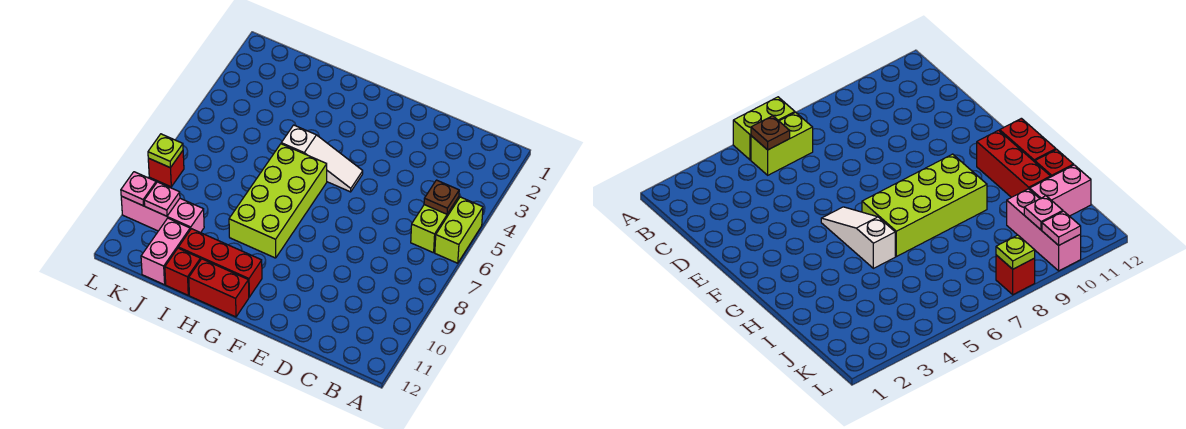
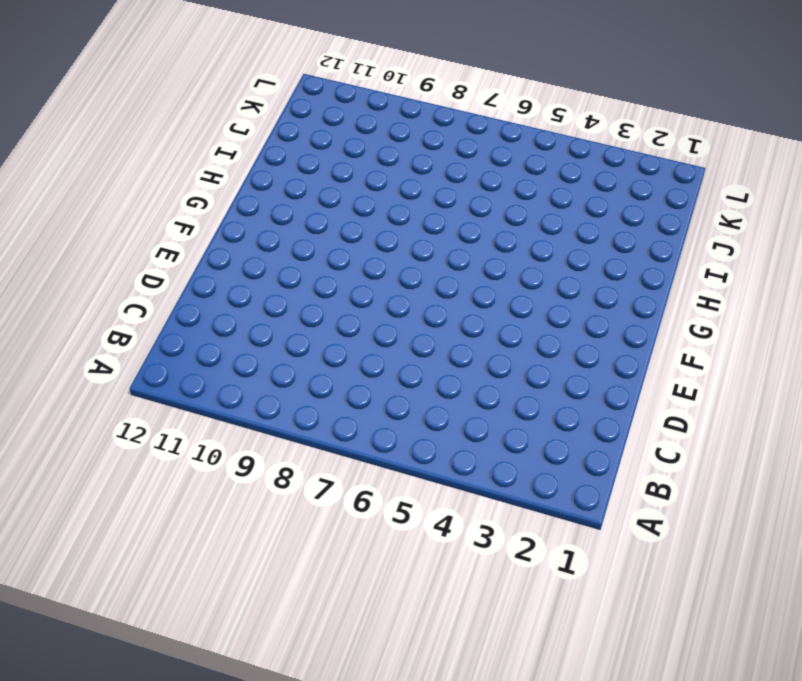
none -> lime 1x2 brick [435,197,483,263]
none -> lime 1x2 brick [411,197,459,253]
none -> white 1x3 slope [281,125,363,192]

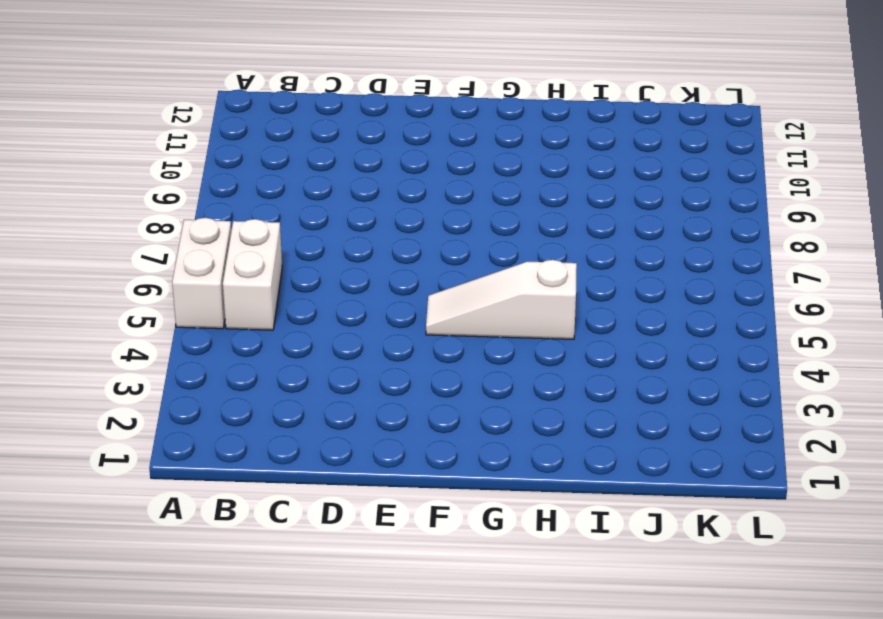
white 1x2 brick [172,218,231,329] -> lime 1x2 brick [435,197,483,263]
white 1x2 brick [223,219,282,330] -> lime 1x2 brick [411,197,459,253]
none -> lime 2x4 brick [229,144,327,258]
none -> red 1x3 brick [178,229,262,297]
none -> red 1x2 brick [189,259,249,317]

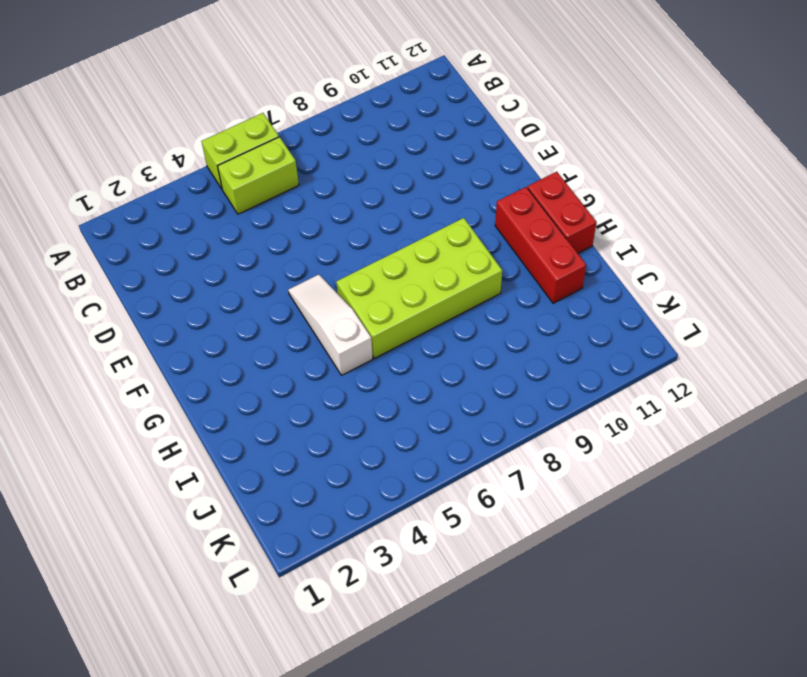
none -> red 1x1 brick [165,248,201,295]
none -> pink 1x3 brick [121,196,204,233]
none -> pink 1x2 brick [141,218,190,285]

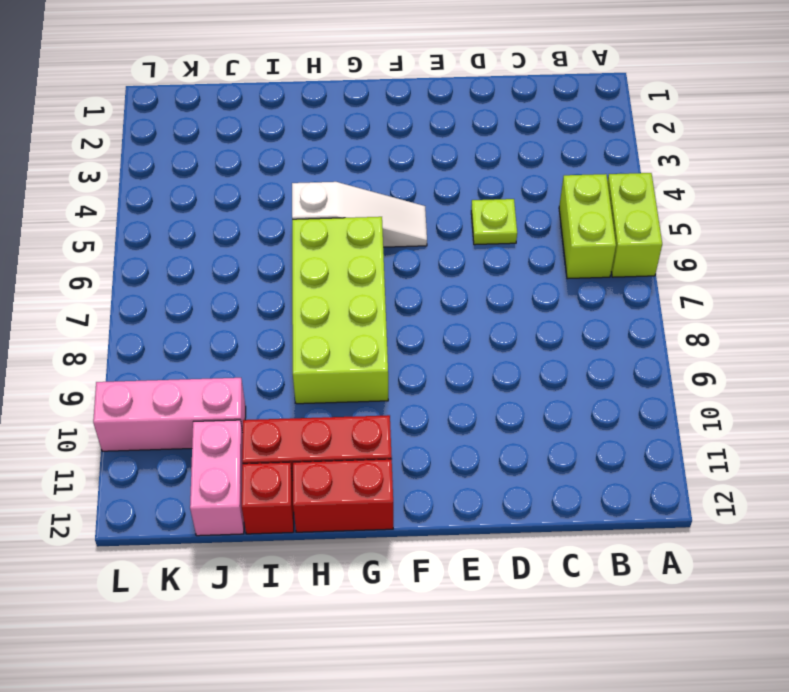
lime 1x1 plate [471,199,517,245] -> lime 1x1 plate moved to [148,134,183,168]
none -> red 1x1 brick [148,151,184,187]
none -> brown 1x1 plate [424,180,459,214]
none -> pink 1x1 plate [144,182,180,216]

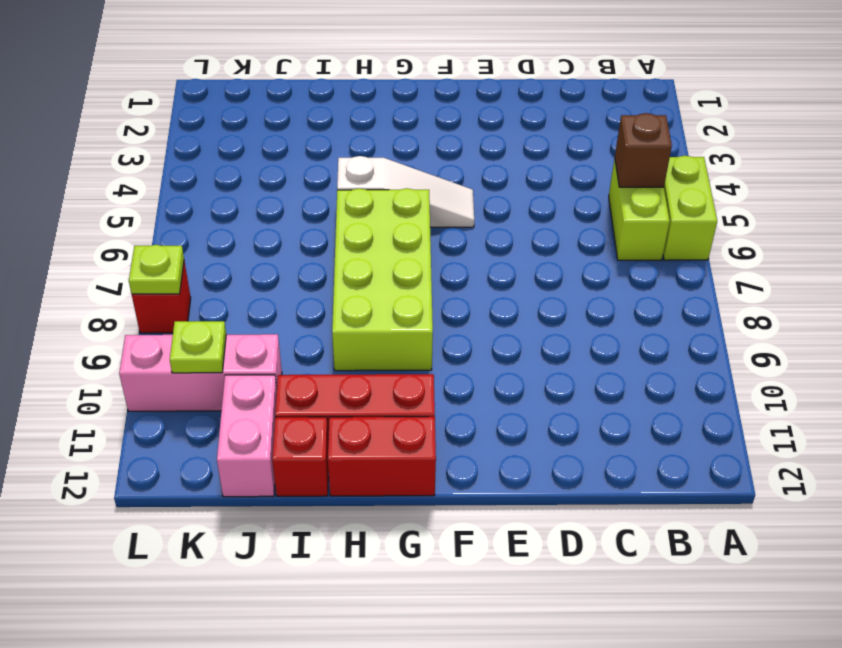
brown 1x1 brick [615,113,672,187] -> brown 1x1 plate [424,180,459,214]
lime 1x1 plate [170,321,226,373] -> pink 1x1 plate [144,182,180,216]
none -> pink 1x1 plate [121,172,156,206]

